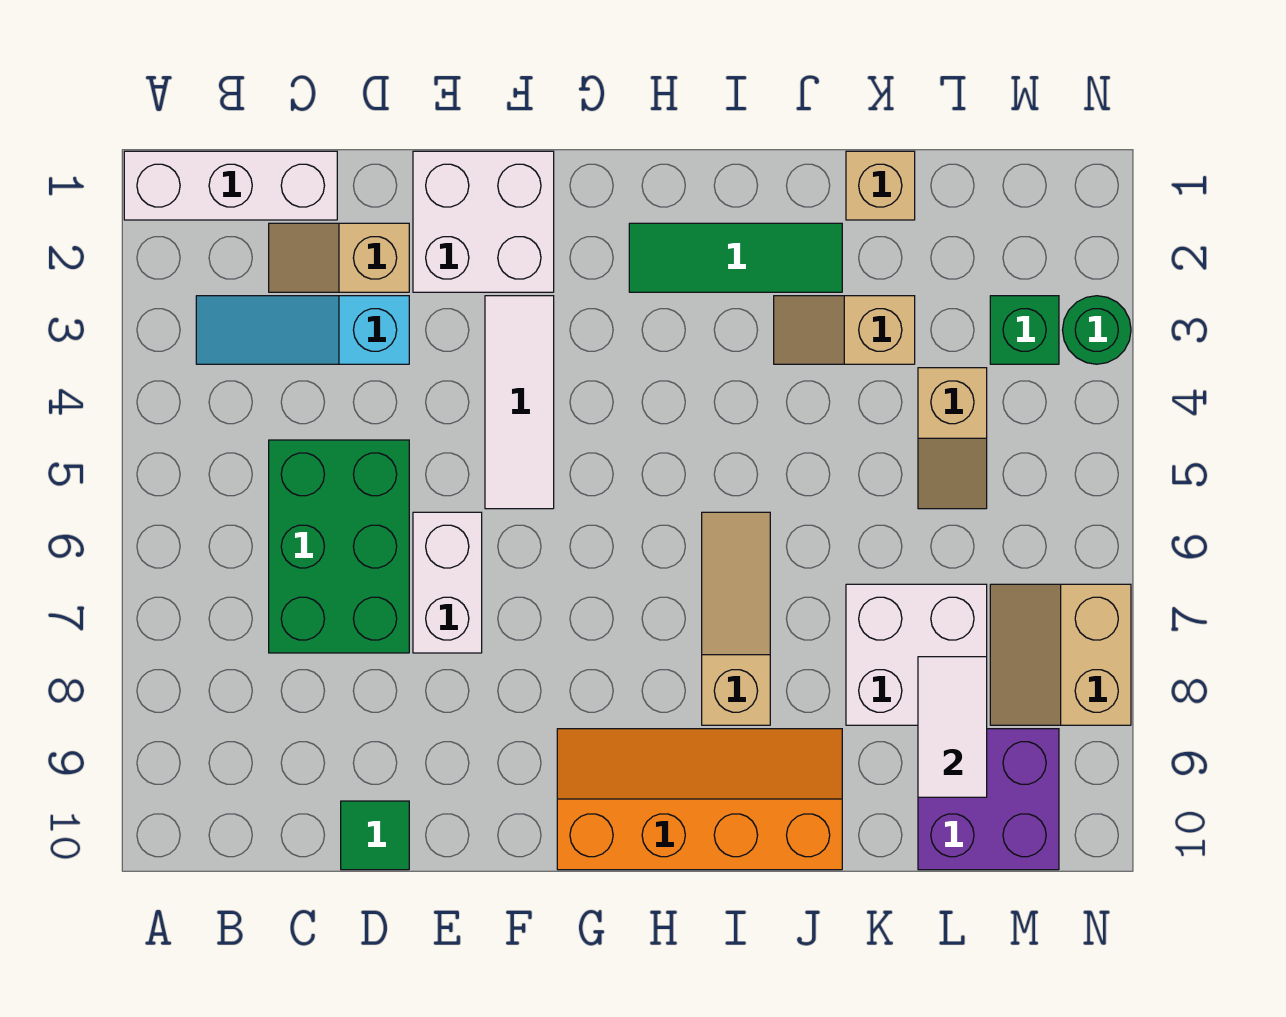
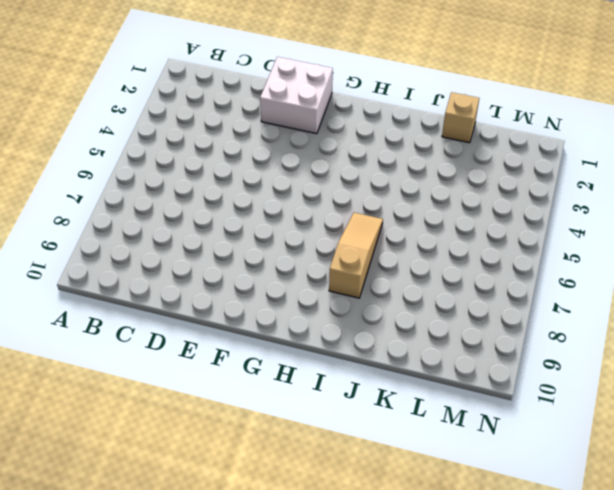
none -> white 1x3 brick [124,151,337,220]
none -> cyan 1x3 slope [196,296,409,364]
none -> tan 1x2 slope [269,223,409,292]

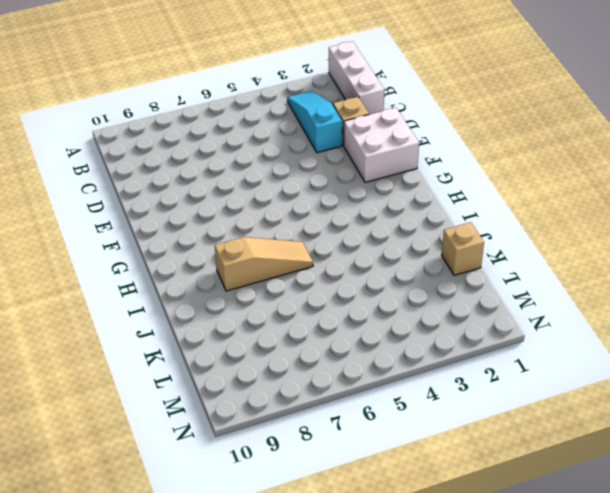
none -> green 2x3 brick [269,440,409,653]
none -> green 1x1 tile [341,801,409,870]
none -> white 1x2 brick [413,512,482,653]

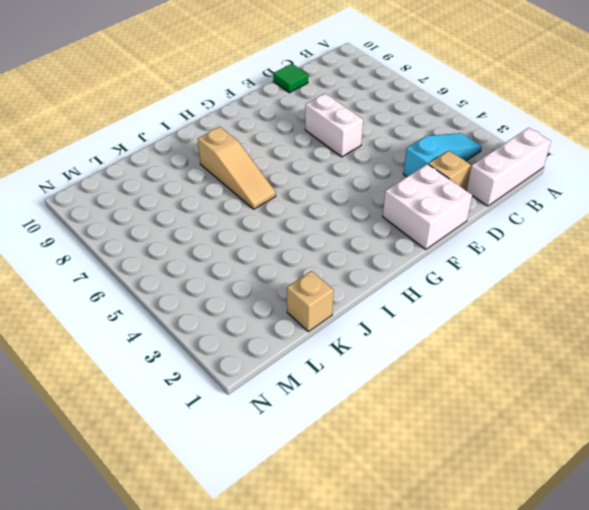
none -> green 2x3 brick [269,440,409,653]
none -> white 1x3 tile [485,296,554,509]
none -> orange 2x4 slope [557,729,842,870]

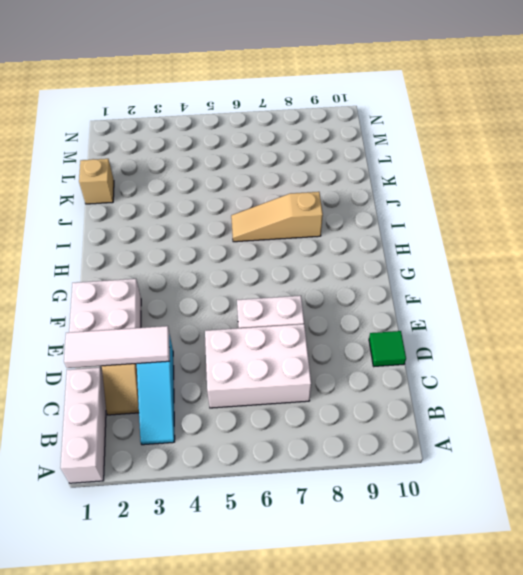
white 2x3 brick [205,324,311,408] -> green 2x3 brick [269,440,409,653]
white 1x3 tile [64,326,170,368] -> white 1x3 tile moved to [485,296,554,509]
none -> orange 2x4 slope [557,729,842,870]
none -> green 1x3 tile [629,223,842,292]
none -> tan 1x2 slope [774,296,915,364]

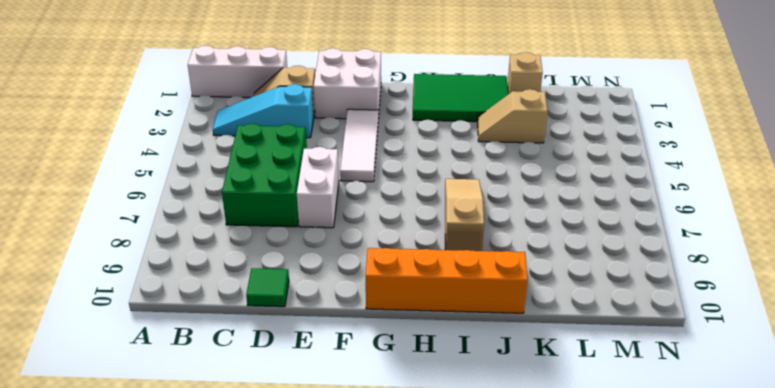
green 2x3 tile [413,74,508,122] -> green 1x3 tile [629,223,842,292]
none -> white 2x2 brick [846,584,987,725]
none -> tan 1x2 slope [918,368,987,509]
none -> purple 2x2 brick [918,729,1059,870]

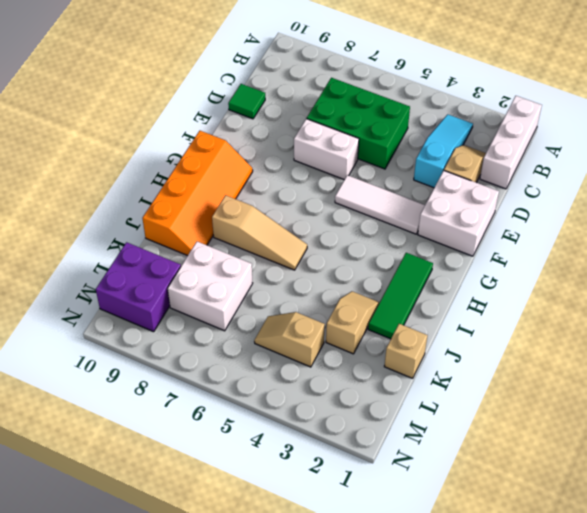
none -> green 1x1 brick [990,296,1059,364]
none -> tan 2x2 slope [990,584,1131,725]
none -> green 1x1 round brick [1063,296,1131,364]

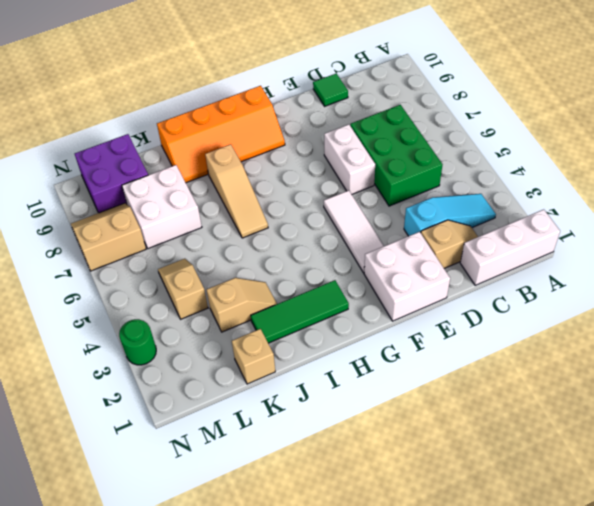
tan 2x2 slope [71,203,146,271] -> tan 2x2 slope turned to [990,584,1131,725]
none -> green 1x1 brick [990,296,1059,364]
none -> white 1x2 tile [918,657,987,797]

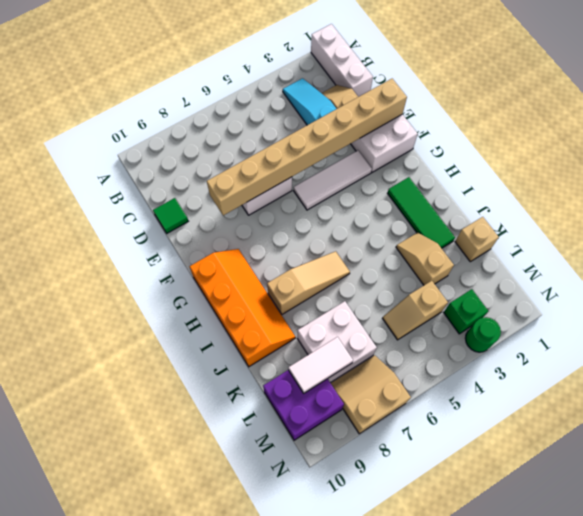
tan 1x8 brick [207,79,407,215] -> none
none -> green 2x3 brick [269,440,409,653]

